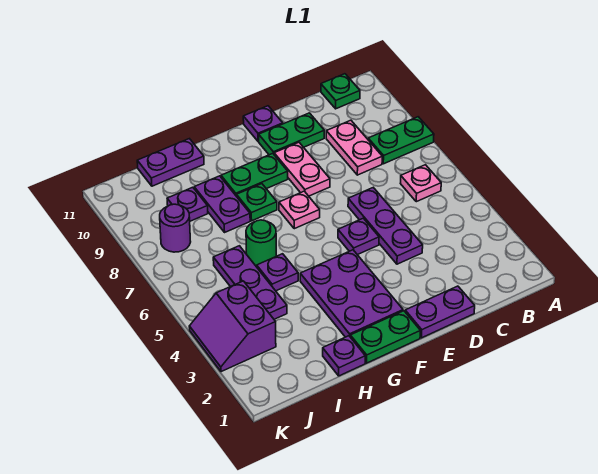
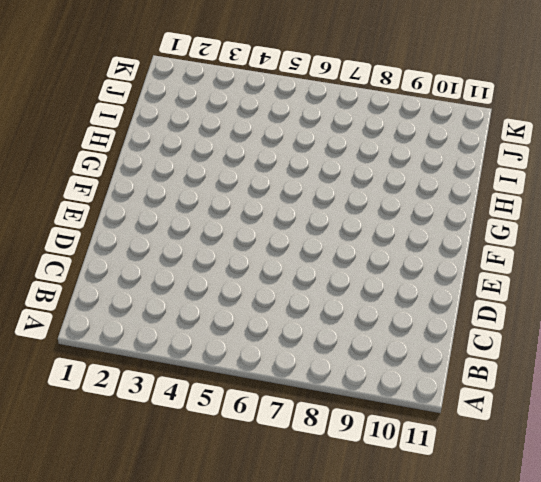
none -> green 1x2 plate [368,117,434,164]
none -> pink 1x1 plate [400,165,441,202]
none -> green 1x1 plate [321,74,360,109]

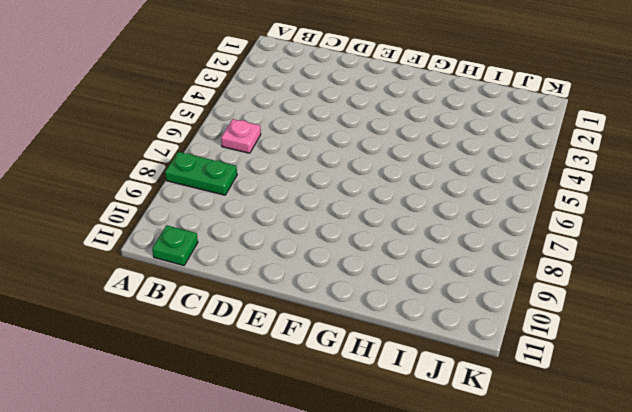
none -> pink 1x2 plate [326,120,382,175]
none -> purple 1x2 plate [405,286,475,338]
none -> purple 1x3 plate [348,188,423,264]

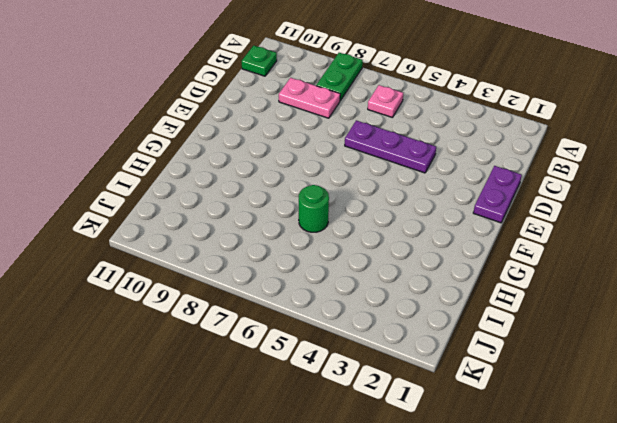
none -> green 1x2 plate [259,113,324,155]
none -> purple 1x1 plate [338,218,379,255]
none -> pink 1x2 plate [274,142,330,196]

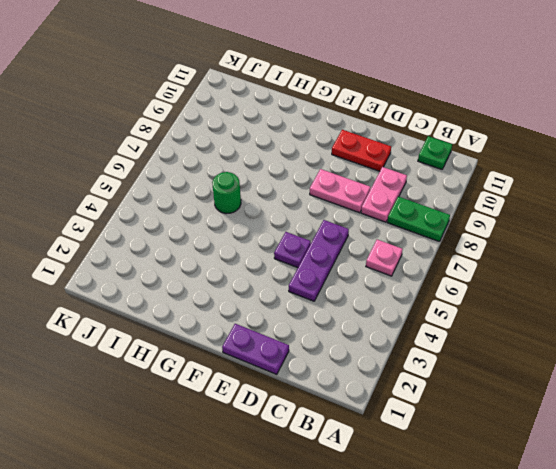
pink 1x2 plate [310,169,371,213] -> pink 1x2 plate turned to [274,142,330,196]
red 1x2 plate [332,130,391,171] -> green 1x2 plate [259,113,324,155]
none -> purple 1x1 plate [243,106,283,142]
none -> green 1x2 plate [350,311,420,363]
none -> purple 2x3 plate [300,250,403,337]

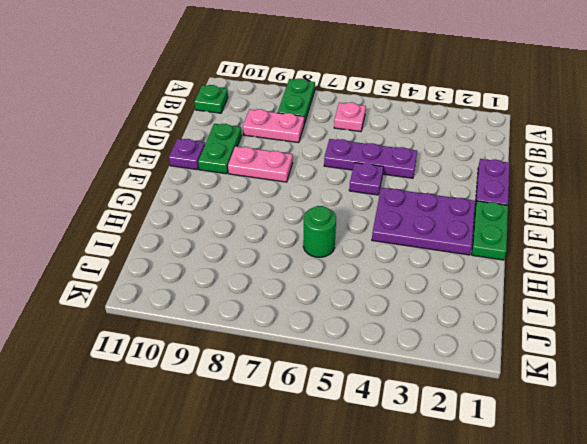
none -> pink 1x1 plate [279,191,320,229]
none -> green 1x2 plate [221,153,288,196]
none -> green 1x1 plate [237,184,277,221]

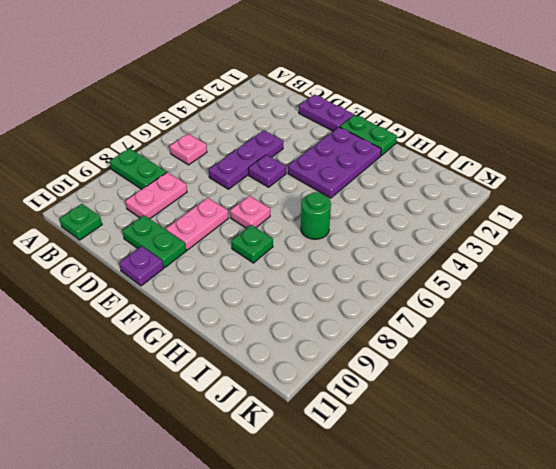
none -> green 1x2 plate [221,153,288,196]
none -> purple 1x1 plate [323,336,365,376]
none -> purple 1x1 plate [257,254,298,291]

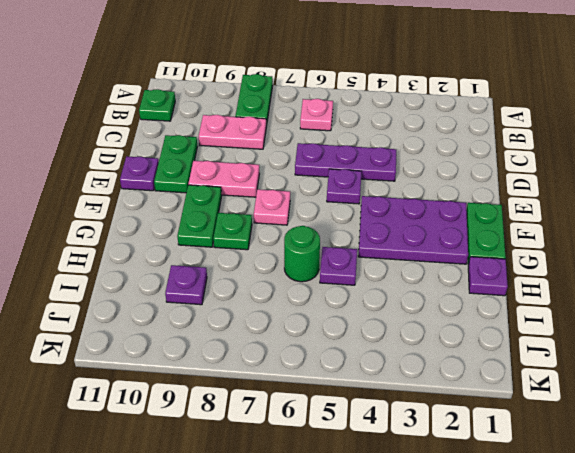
none -> purple 1x2 plate [405,286,475,338]
none -> purple 1x2 plate [194,176,250,232]
none -> purple 1x2 plate [137,139,204,186]

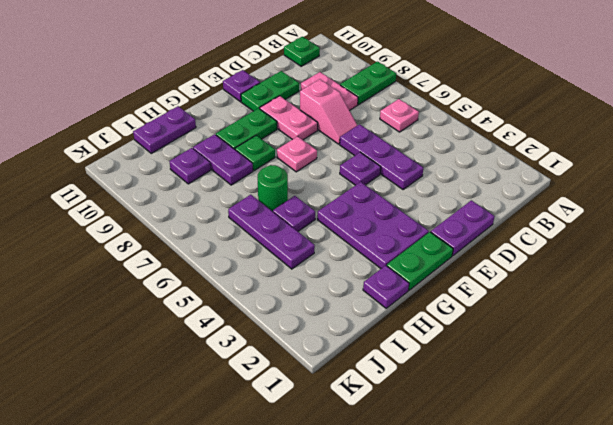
pink 1x2 slope [300,79,357,144] -> none
none -> purple 2x2 slope [189,281,276,372]
none -> purple 1x1 round brick [160,204,191,252]

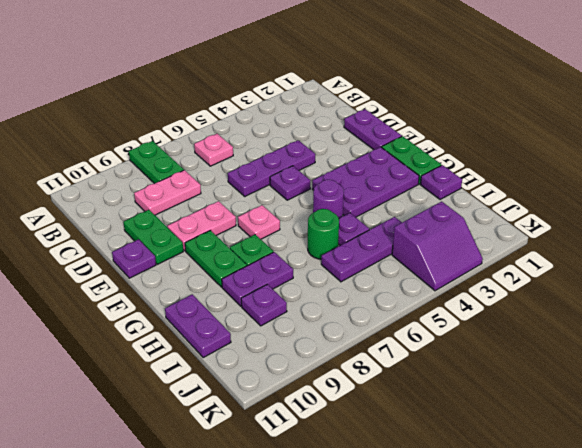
purple 1x1 round brick [313,180,344,218] -> purple 1x1 round brick moved to [160,204,191,252]
none -> green 1x1 plate [321,74,360,109]

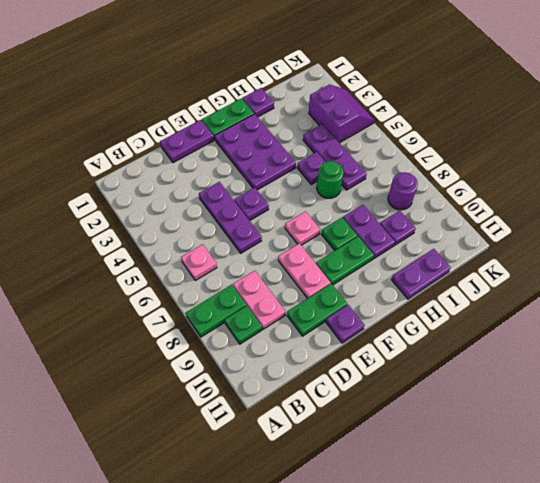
green 1x1 plate [225,306,262,344] -> green 1x1 plate moved to [321,74,360,109]

